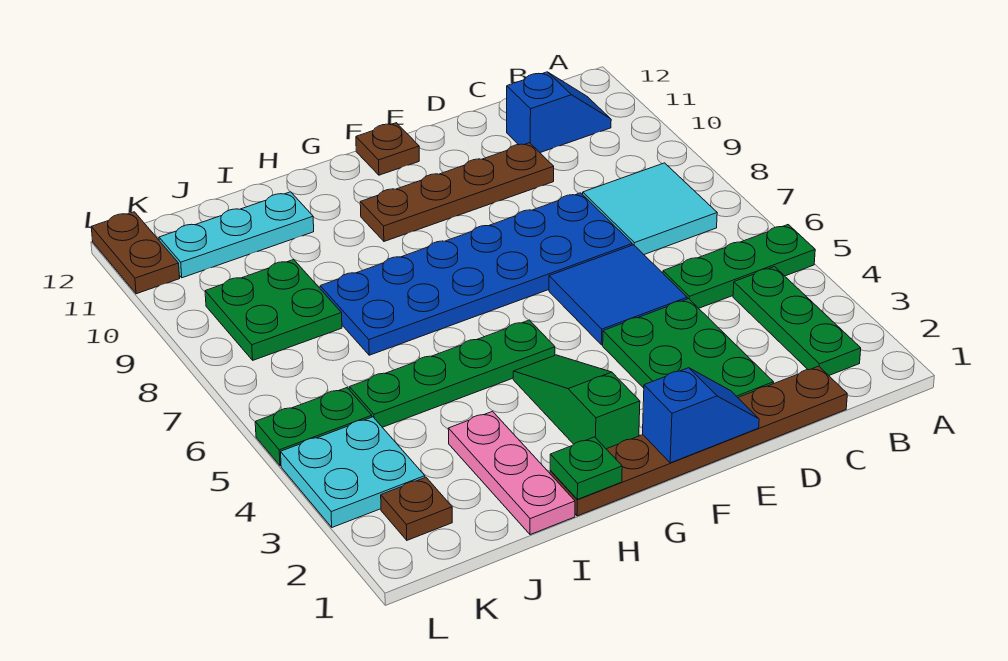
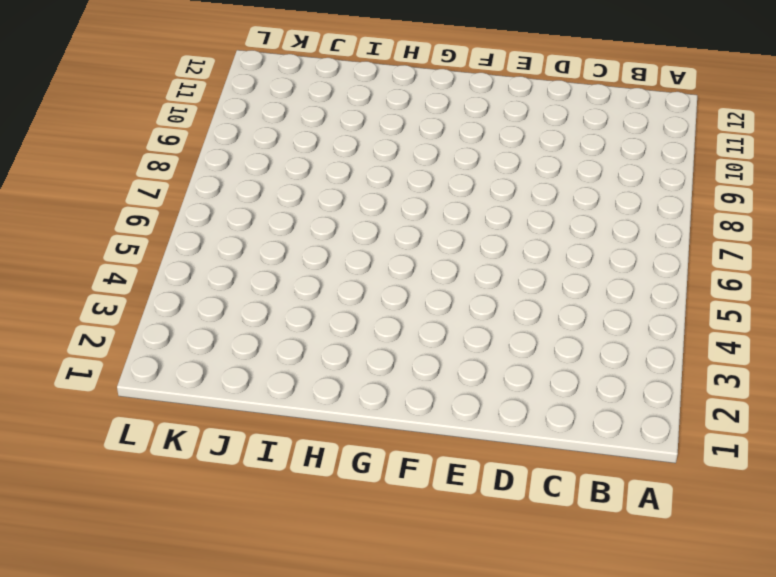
none -> green 1x3 plate [663,225,815,308]
none -> green 1x3 plate [733,267,861,375]
none -> cyan 2x2 tile [583,163,717,254]

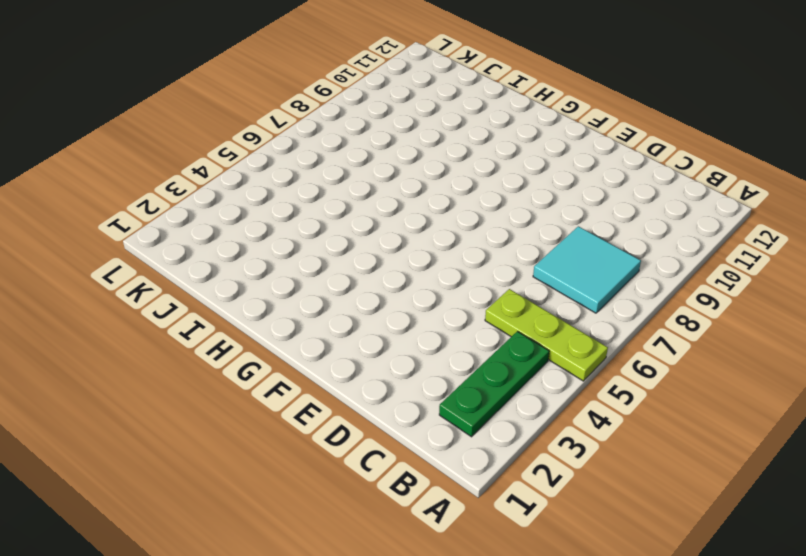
lime 1x3 plate [485,289,608,381] -> green 1x3 plate [663,225,815,308]
none -> blue 1x2 slope [507,72,611,153]
none -> brown 1x6 plate [550,366,847,516]
none -> green 2x3 plate [603,299,773,397]

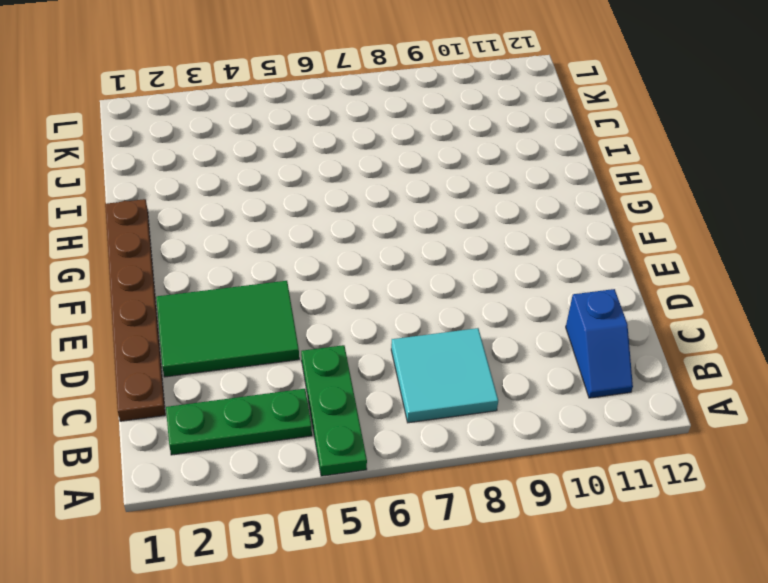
green 2x3 tile [156,281,299,377] -> green 2x3 plate [603,299,773,397]
none -> blue 2x2 tile [549,245,687,345]
none -> blue 2x6 plate [320,193,632,355]
none -> brown 1x4 plate [360,143,554,241]

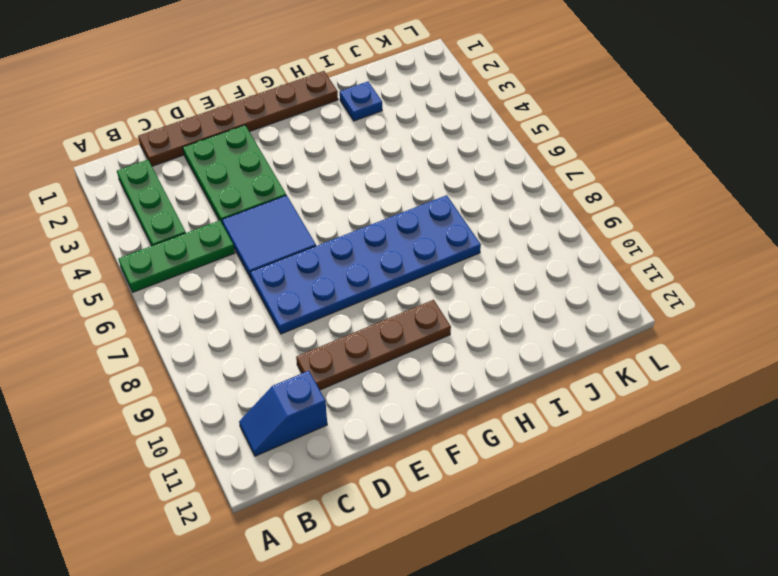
blue 1x1 plate [340,81,382,121] -> pink 1x3 plate [448,411,575,535]
none -> cyan 2x2 tile [583,163,717,254]
none -> brown 1x1 plate [356,123,419,175]
none -> green 1x3 slope [513,355,640,449]

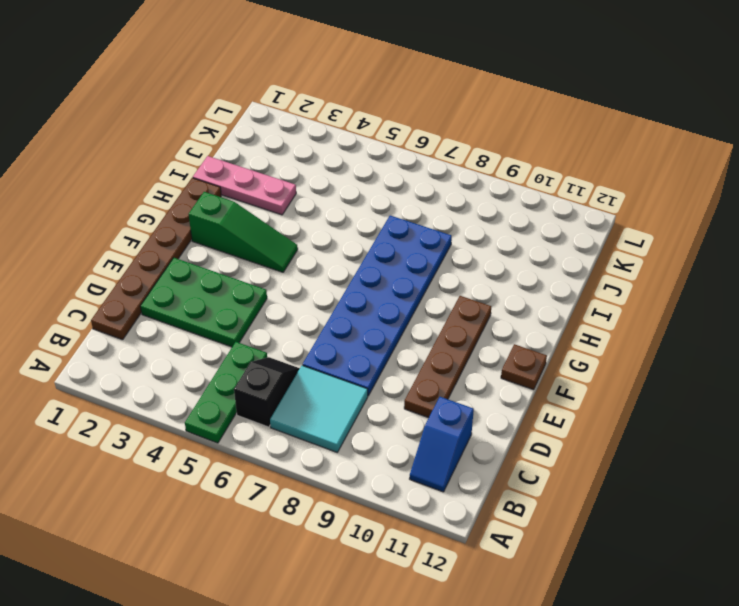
black 1x2 slope [234,357,300,427] -> none
none -> green 1x3 plate [733,267,861,375]
none -> blue 2x2 tile [549,245,687,345]
none -> green 1x4 plate [349,320,555,427]

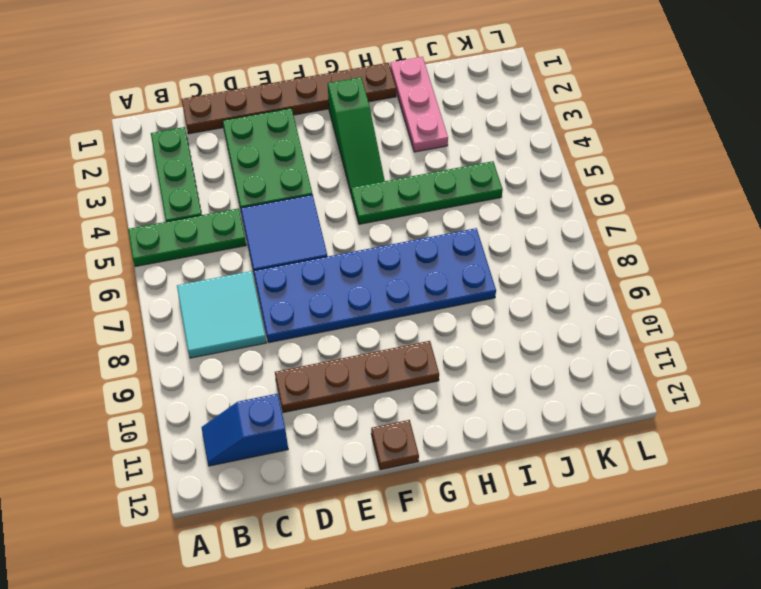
none -> cyan 1x3 plate [159,192,314,278]
none -> green 2x2 plate [205,260,342,360]
none -> brown 1x1 plate [381,477,452,540]

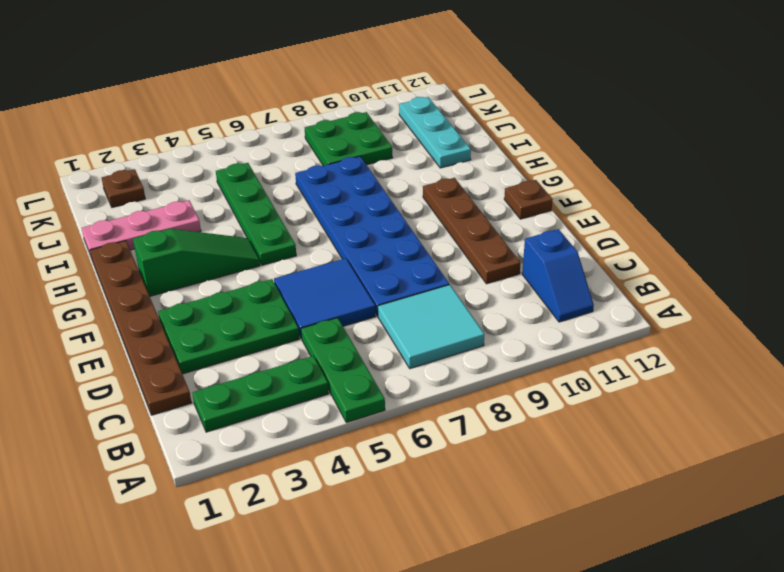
none -> cyan 2x2 plate [281,417,425,527]
none -> green 1x2 plate [255,388,372,466]
none -> brown 1x2 plate [91,212,180,294]

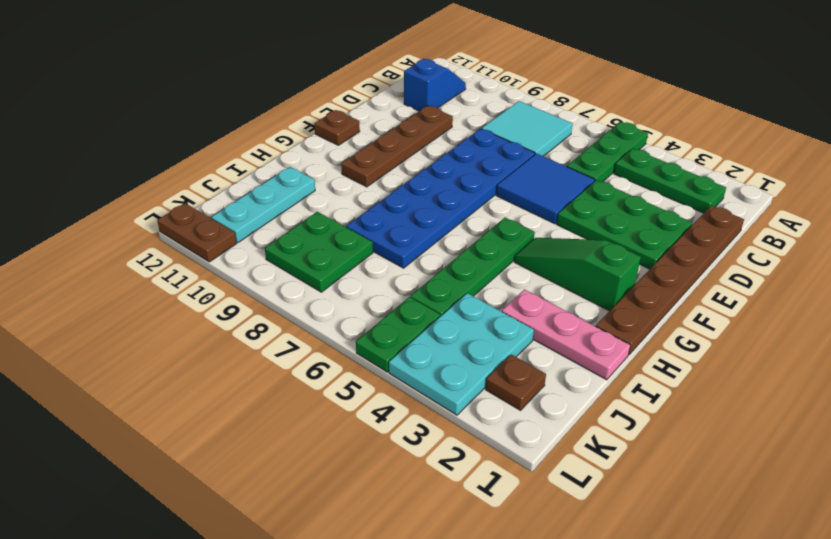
cyan 2x3 plate [389,293,534,415] -> cyan 2x2 plate [281,417,425,527]
none -> blue 1x2 slope [643,368,759,463]
none -> green 1x1 plate [550,437,622,499]

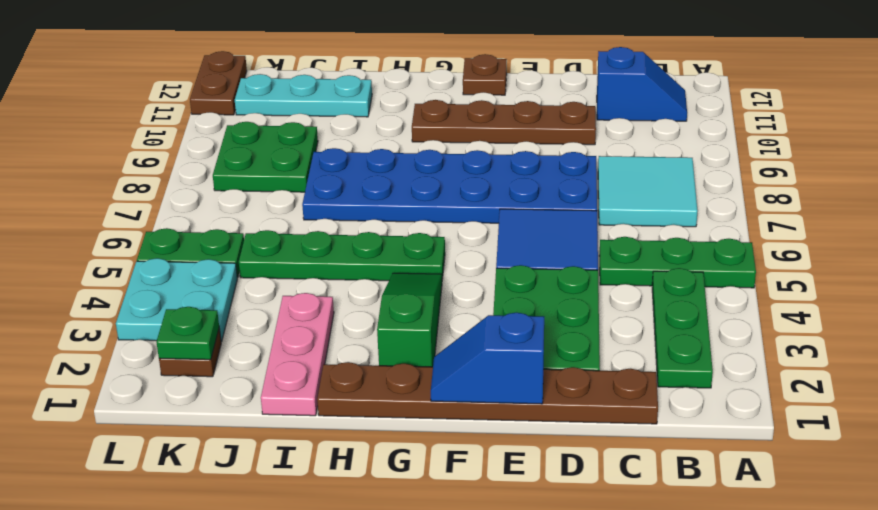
blue 1x2 slope [431,313,544,404] -> blue 1x2 slope turned to [643,368,759,463]
green 1x1 plate [156,307,219,360] -> green 1x1 plate moved to [550,437,622,499]

